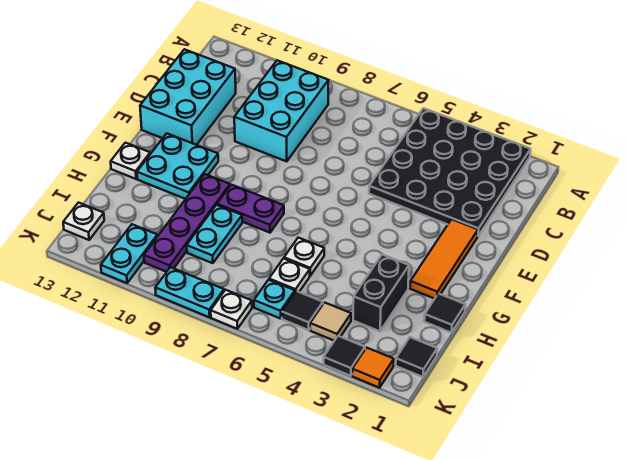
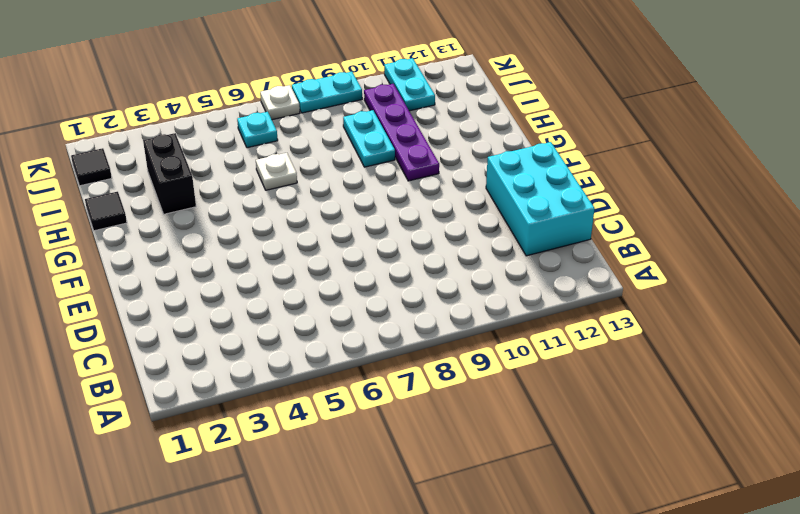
none -> black 4x4 plate [369,108,531,236]
none -> cyan 2x3 brick [234,60,329,162]
none -> orange 1x3 tile [410,219,478,299]

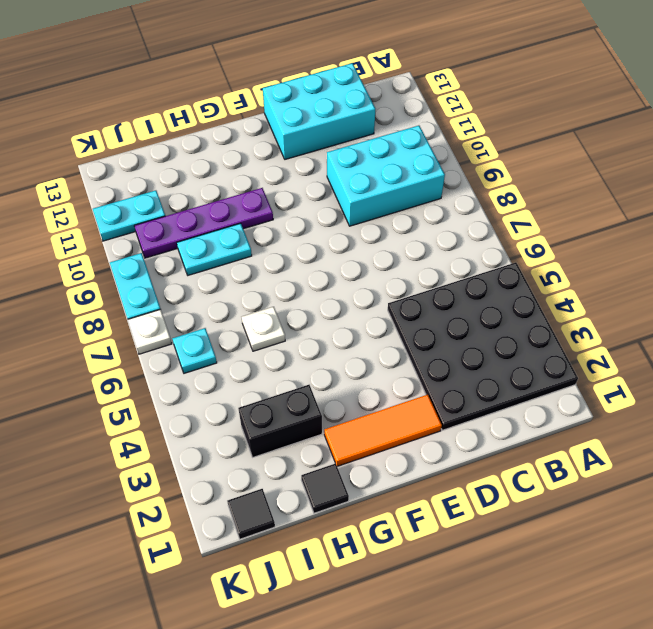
none -> cyan 2x2 plate [137,133,218,199]
none -> purple 1x2 plate [217,185,284,233]
none -> white 1x1 plate [111,143,150,179]

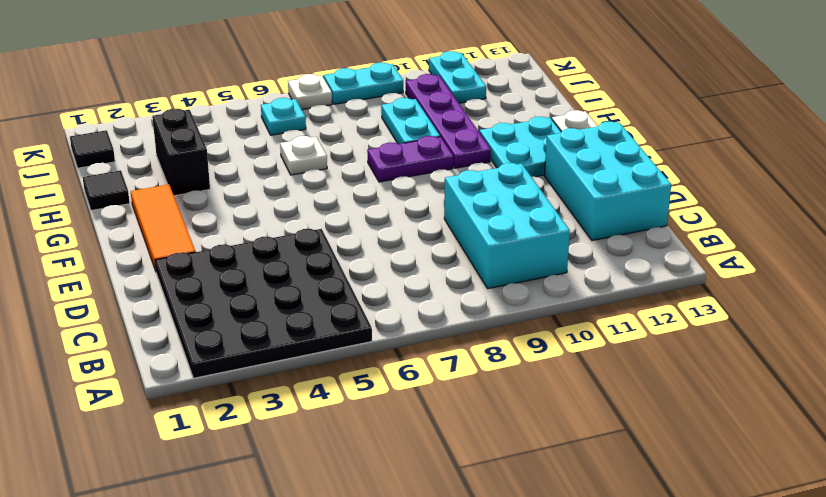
none -> white 1x1 plate [269,259,310,292]
none -> tan 1x1 tile [310,303,351,341]
none -> black 1x1 tile [282,291,323,330]

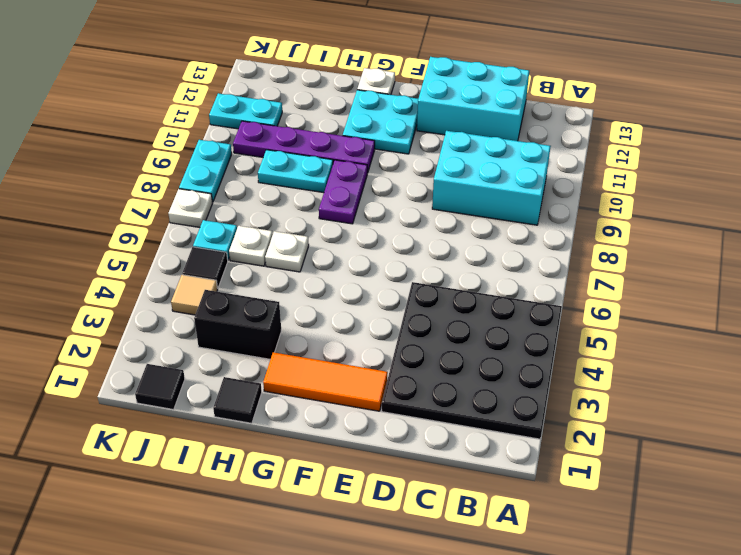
none -> white 1x1 plate [63,203,104,240]
none -> orange 1x1 tile [352,348,394,388]
none -> black 1x1 tile [324,336,365,376]

